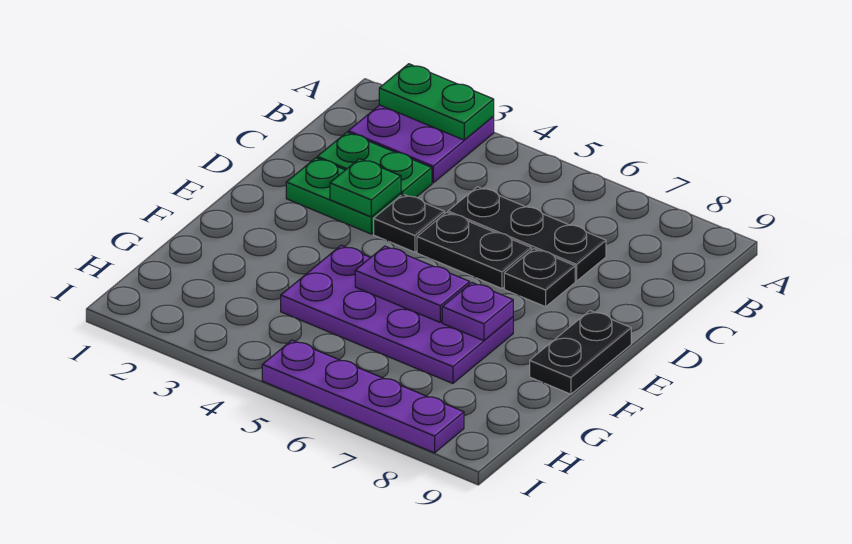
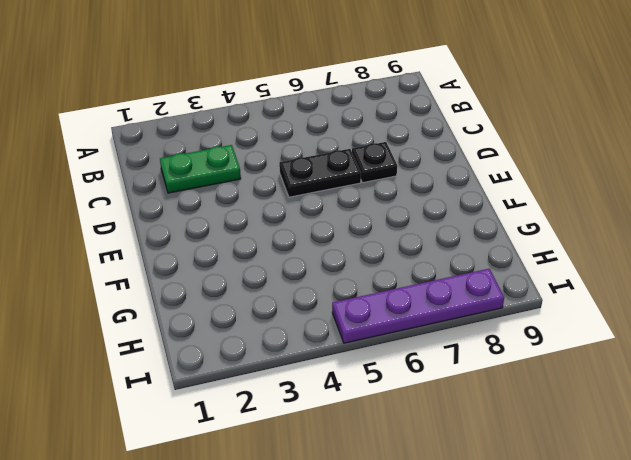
none -> purple 2x2 plate [348,105,494,183]
none -> black 1x3 plate [448,187,606,281]
none -> green 1x2 plate [286,158,401,234]

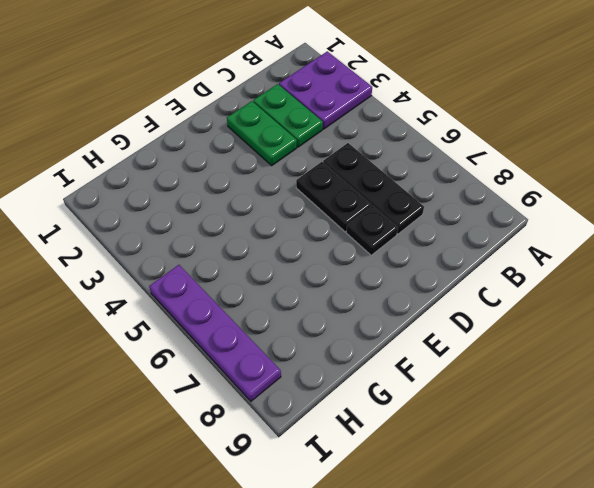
none -> black 1x1 plate [374,194,444,252]
none -> black 1x2 plate [530,311,631,394]
none -> purple 2x4 plate [281,245,513,383]

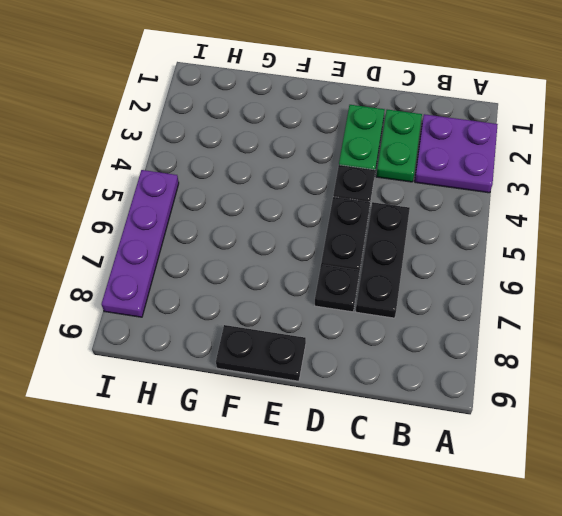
none -> purple 2x4 plate [281,245,513,383]
none -> green 1x2 plate [379,64,494,140]
none -> green 1x1 plate [330,159,401,217]

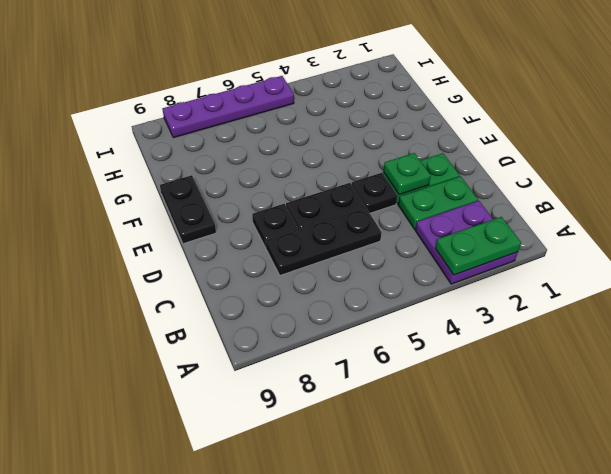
none -> purple 2x4 plate [281,245,513,383]
none -> purple 1x2 plate [355,246,470,322]
none -> purple 1x1 plate [442,283,513,341]

